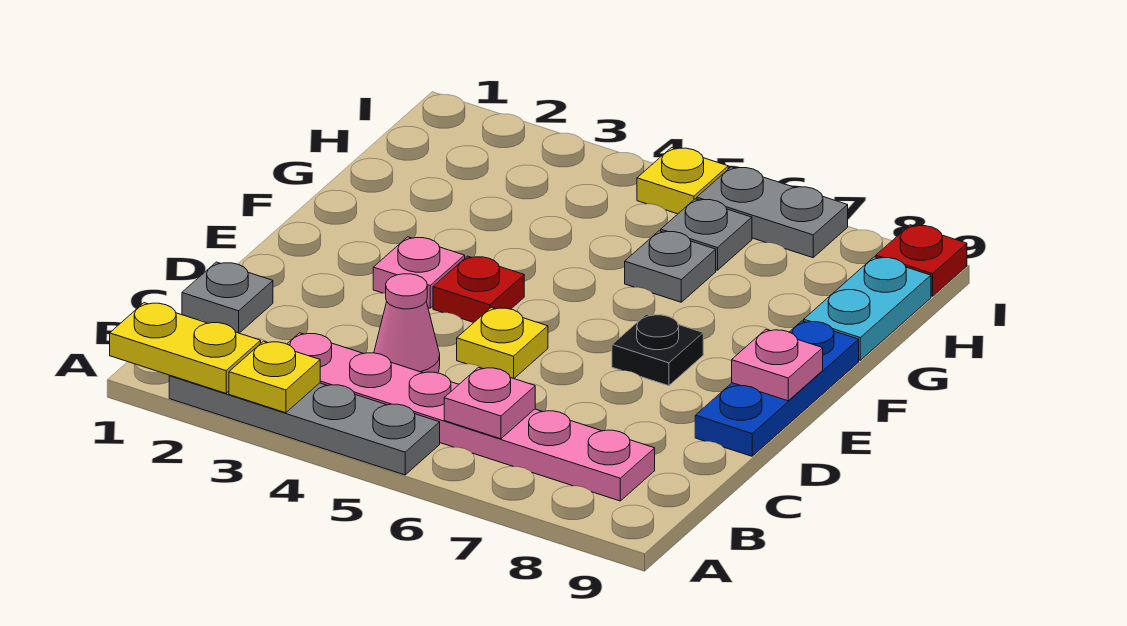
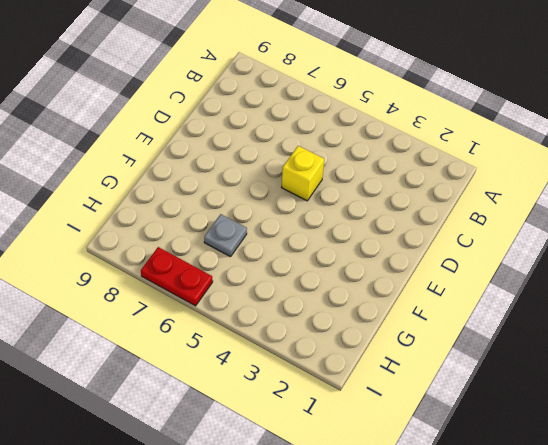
yellow 1x1 brick [282,146,324,201] -> yellow 1x1 plate [457,308,548,378]
red 1x2 plate [141,247,213,306] -> grey 1x2 plate [697,167,848,258]
none -> grey 1x4 plate [169,376,440,475]
none -> pink 1x6 plate [287,333,655,501]
none -> grey 1x1 plate [182,262,273,333]

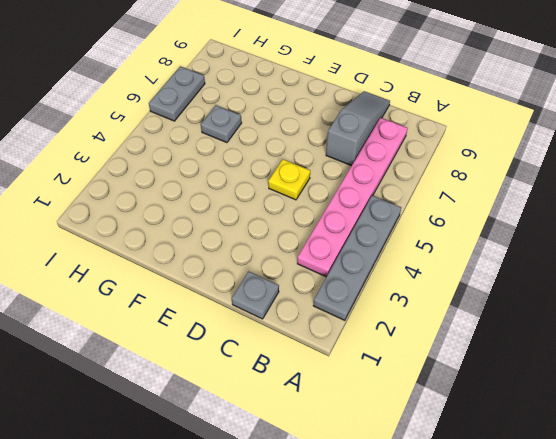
grey 1x3 slope [326,91,390,166] -> none
none -> pink 1x1 cone [374,274,440,373]
none -> blue 1x3 plate [695,321,859,456]
none -> pink 1x1 plate [373,237,465,308]

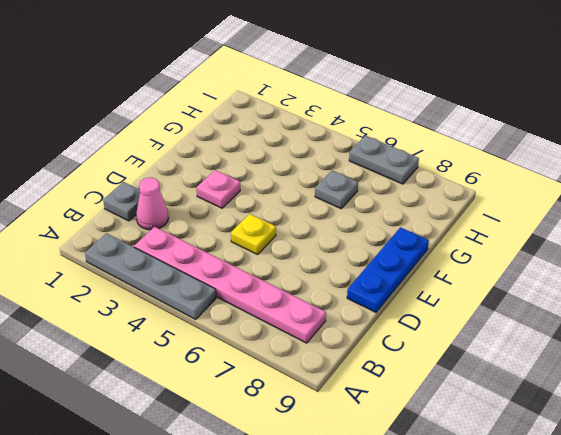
pink 1x1 cone [136,178,168,230] -> pink 1x1 cone moved to [374,274,440,373]
none -> red 1x1 plate [433,256,524,322]
none -> black 1x1 plate [612,314,703,386]
none -> cyan 1x2 plate [804,257,931,360]

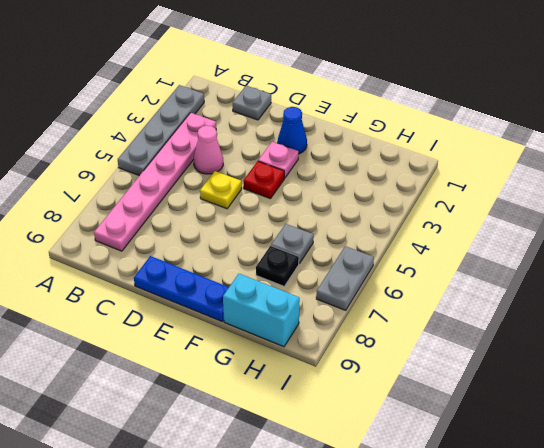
blue 1x1 cone [278,107,307,154] -> none
black 1x1 plate [256,246,299,286] -> black 1x1 plate moved to [612,314,703,386]
cyan 1x2 brick [223,274,300,347] -> cyan 1x2 plate [804,257,931,360]
none -> grey 1x1 plate [661,199,752,270]
none -> yellow 1x1 plate [637,148,728,214]
none -> red 1x1 plate [876,225,967,296]

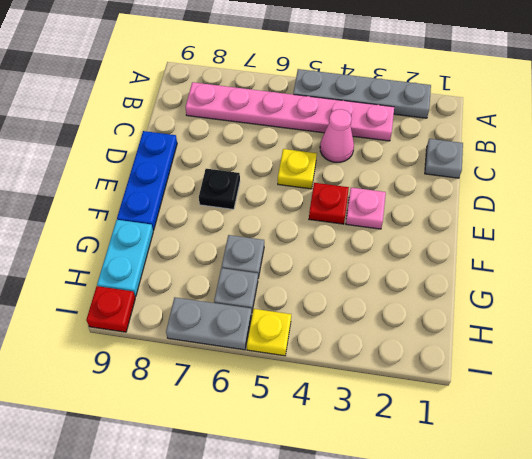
none -> yellow 1x2 plate [110,303,261,393]
none -> yellow 1x1 plate [229,341,320,413]
none -> pink 1x1 plate [444,367,535,439]

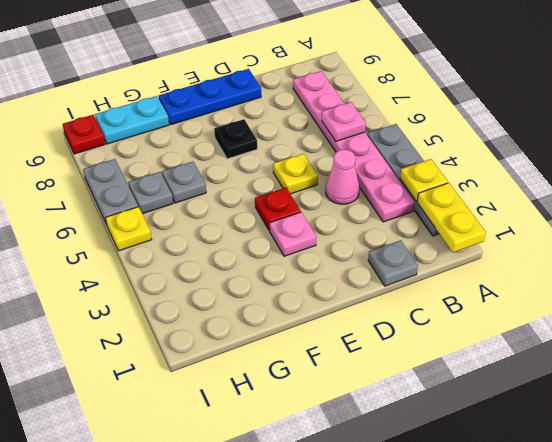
none -> pink 1x1 plate [732,329,823,401]

